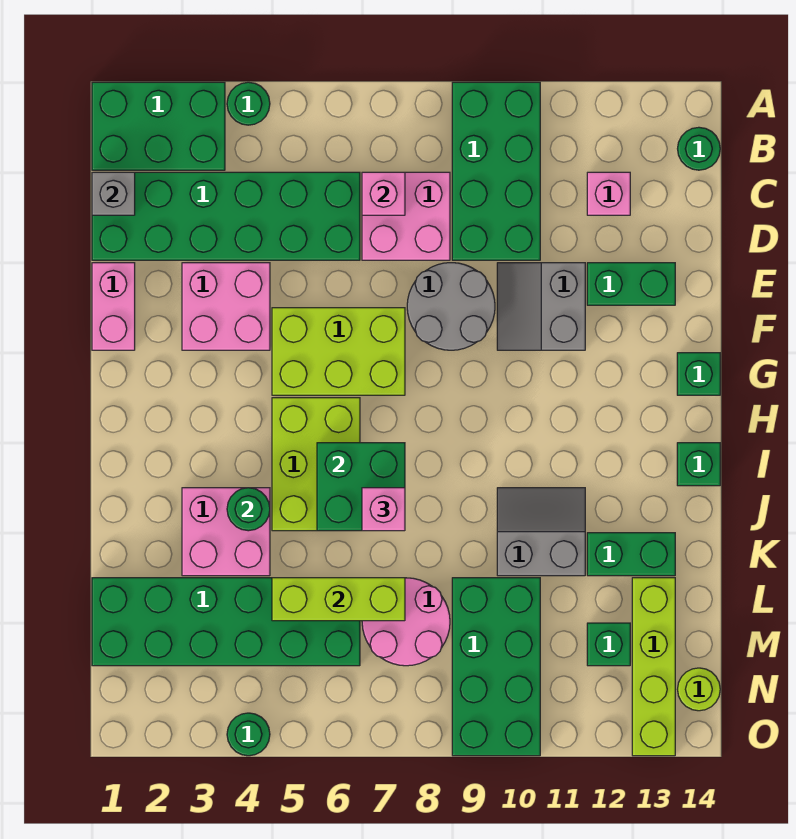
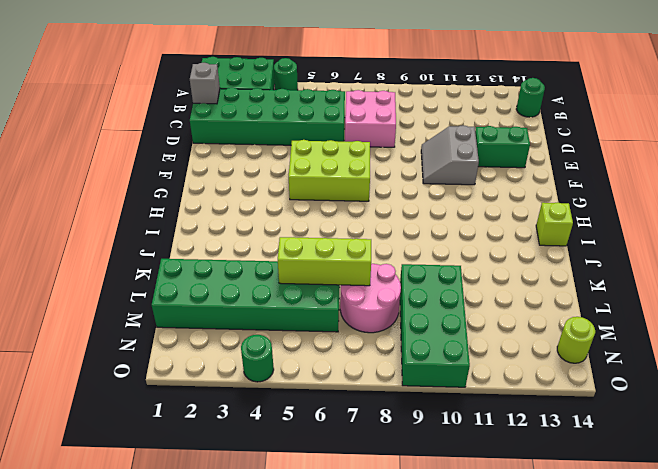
lime 1x1 brick [536,202,573,246] -> green 1x1 brick [677,443,720,486]
none -> green 2x4 brick [452,82,540,260]
none -> pink 1x1 brick [587,172,630,215]
none -> pink 1x2 brick [92,263,135,350]
none -> pink 2x2 brick [182,263,270,350]

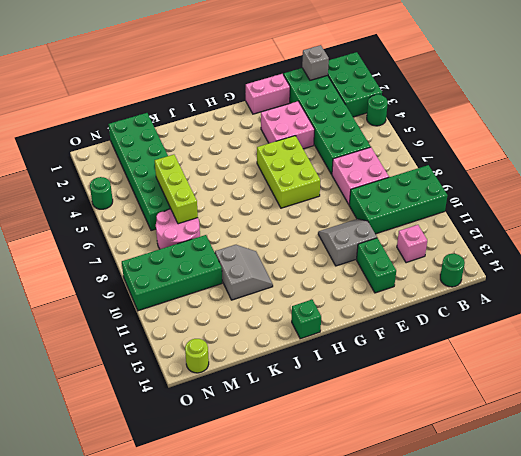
none -> grey 2x2 round brick [407,263,495,350]
none -> green 1x1 brick [677,353,720,395]
none -> lime 2x3 brick [272,398,360,531]
none -> pink 2x2 brick [182,488,270,576]

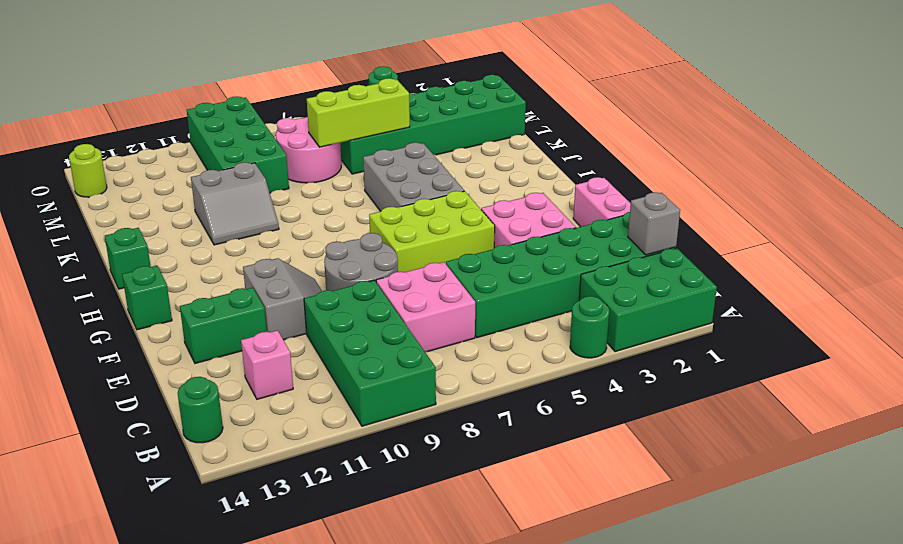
grey 2x3 brick [363,143,464,211] -> lime 2x3 brick [272,398,360,531]
none -> pink 2x2 brick [182,488,270,576]
none -> green 1x2 brick [587,533,675,576]
none -> lime 1x4 brick [632,578,675,756]
none -> green 1x1 brick [587,623,630,666]

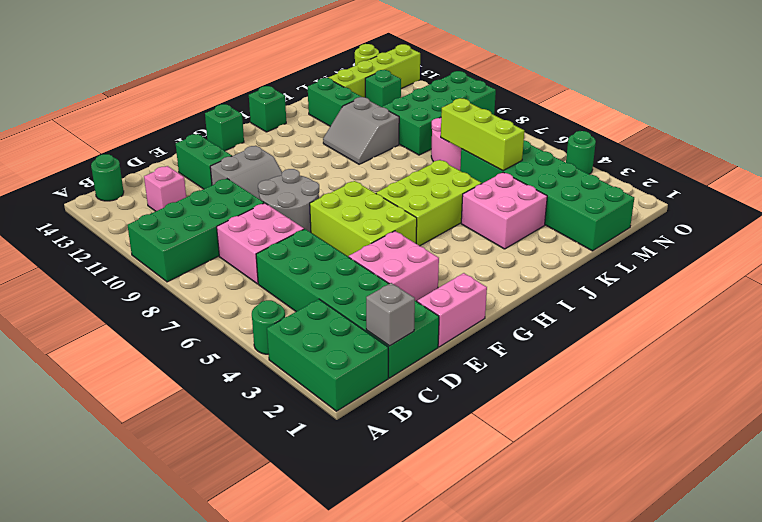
none -> pink 1x1 brick [362,172,405,215]
none -> green 2x2 brick [317,443,405,531]
none -> green 1x1 round brick [227,488,270,531]
none -> pink 1x1 brick [362,488,405,531]

